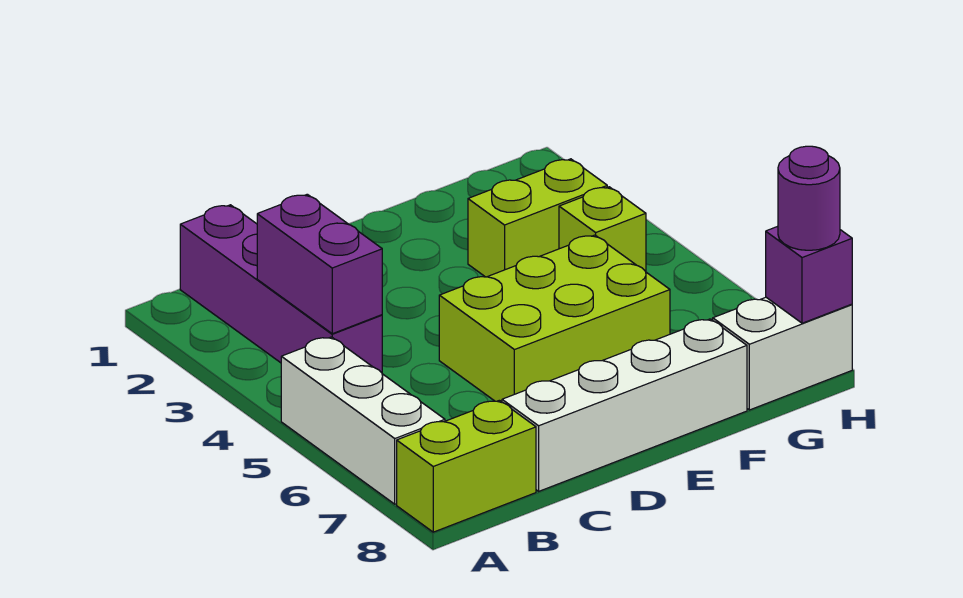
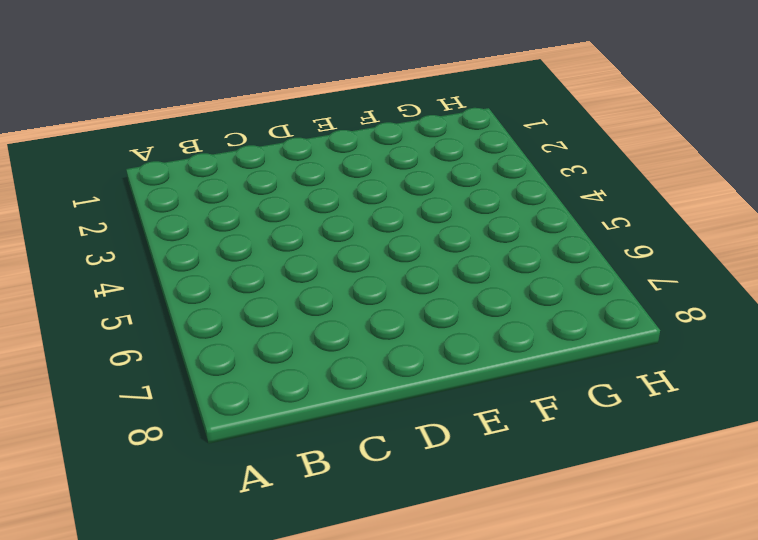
none -> white 1x3 brick [281,337,445,504]
none -> lime 1x2 brick [397,400,536,532]

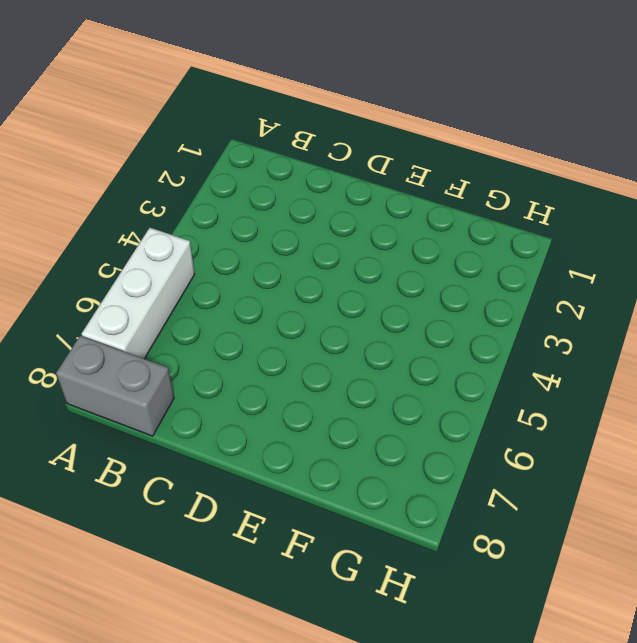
grey 1x2 brick [56,336,174,436] -> lime 1x2 brick [397,400,536,532]
none -> purple 1x4 brick [180,205,382,373]
none -> white 1x4 brick [502,319,747,491]

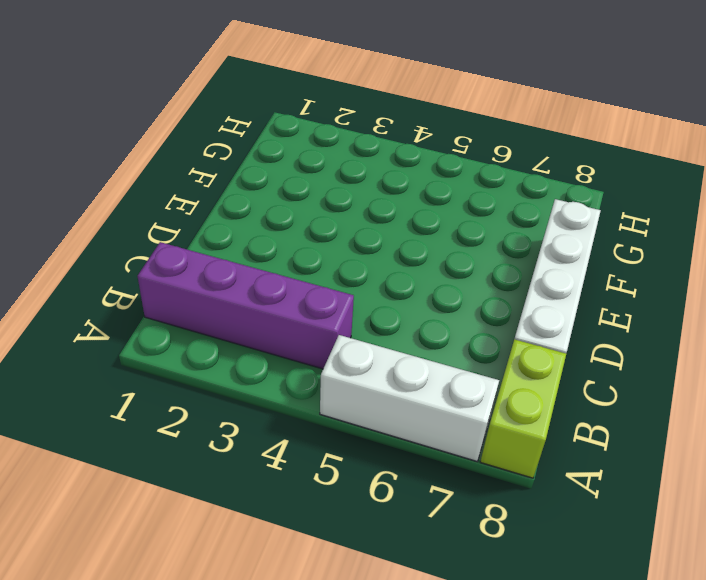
none -> lime 2x3 brick [439,235,670,402]
none -> lime 1x2 brick [468,159,607,277]

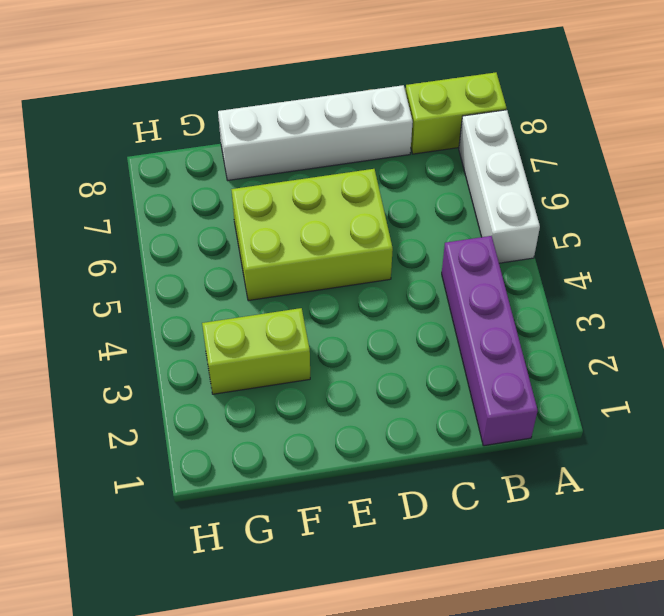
none -> lime 1x1 brick [559,187,646,272]
none -> white 1x2 brick [713,297,852,410]

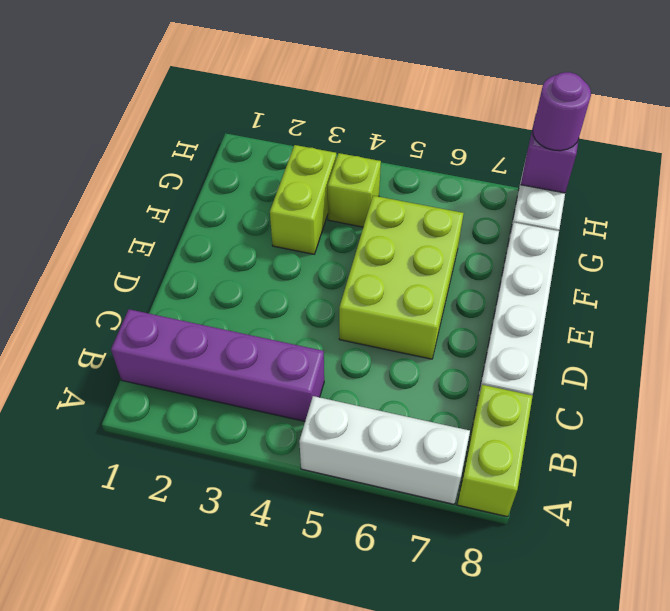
none -> purple 1x2 brick [257,194,382,334]

